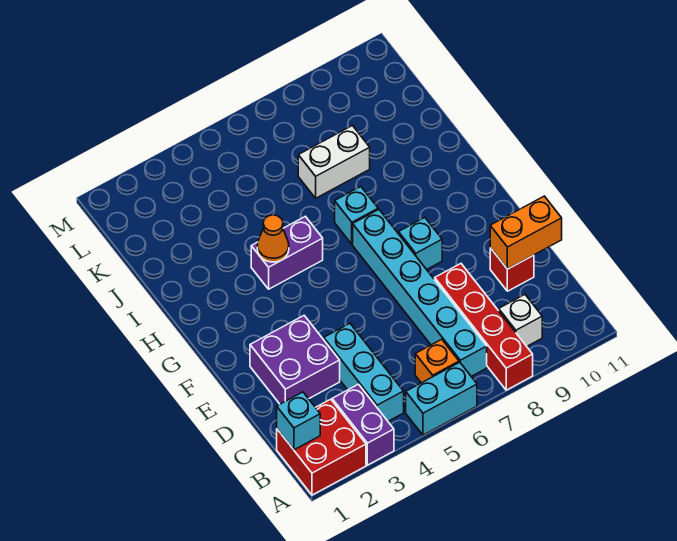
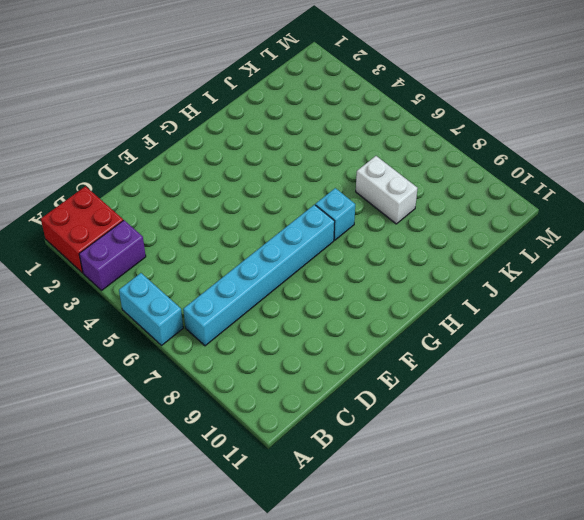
none -> red 1x4 brick [435,264,533,390]
none -> cyan 1x3 brick [324,324,404,421]
none -> orange 1x1 brick [415,339,459,383]

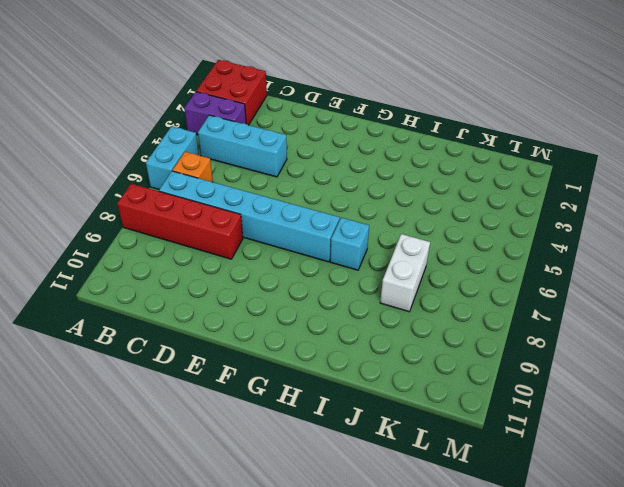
none -> white 1x1 brick [499,295,542,346]
none -> purple 2x2 brick [250,316,340,404]
none -> red 1x1 brick [490,248,534,291]

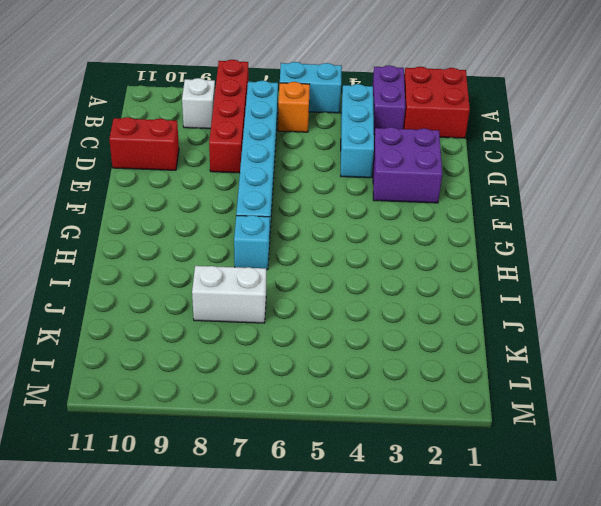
red 1x2 brick [109,117,179,170] -> red 1x1 brick [490,248,534,291]
none -> cyan 1x1 brick [399,218,442,270]
none -> purple 1x2 brick [251,216,323,289]
none -> cyan 1x1 brick [277,392,320,450]

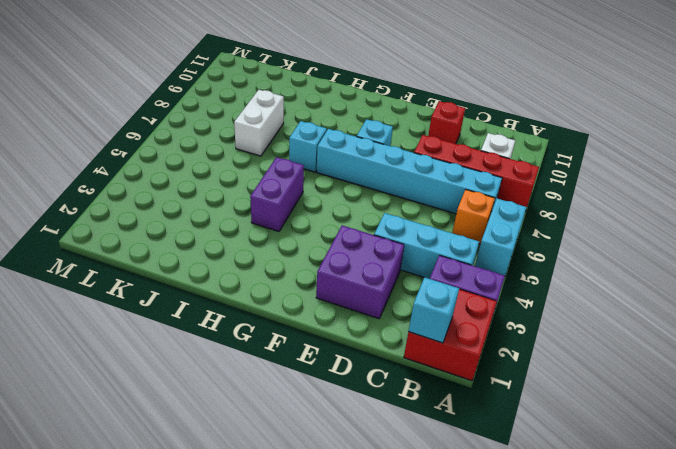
none -> orange 1x2 brick [490,196,562,269]
none -> orange 1x1 cone [257,215,289,262]

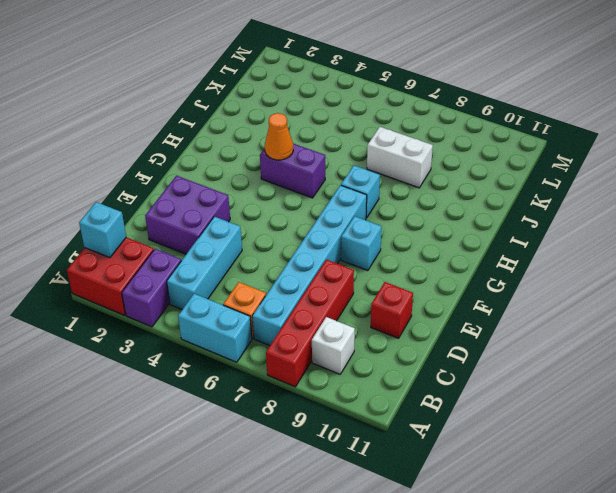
none -> orange 1x2 brick [490,196,562,269]

